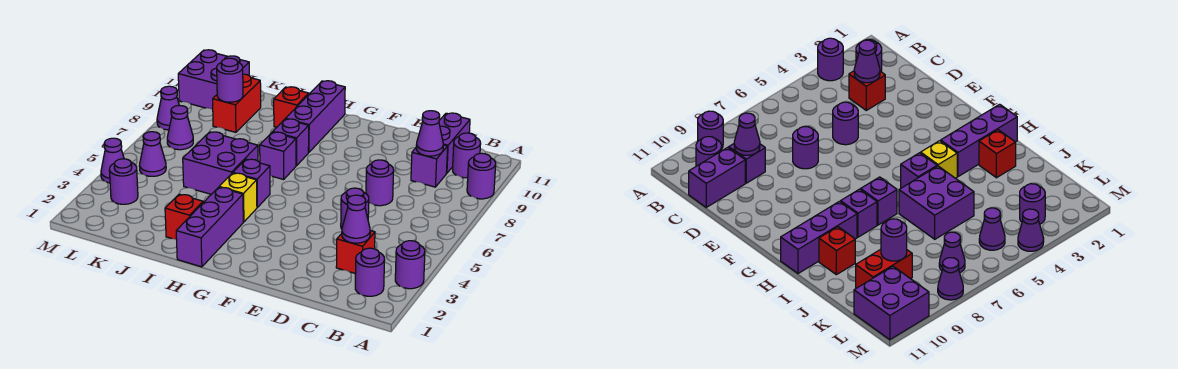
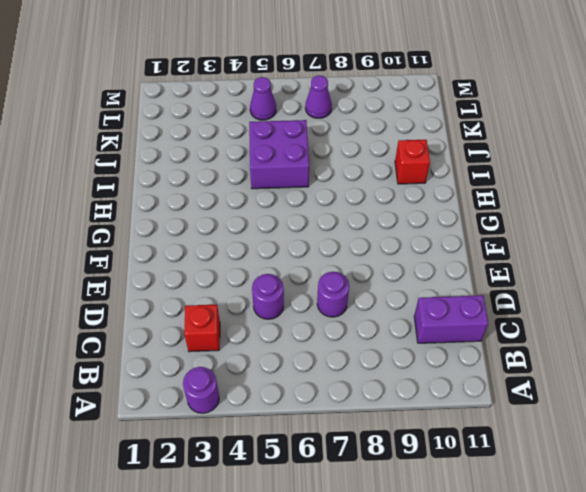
none -> purple 1x1 round brick [467,153,496,199]
none -> purple 1x1 round brick [355,248,385,296]
none -> purple 1x1 round brick [453,133,481,178]

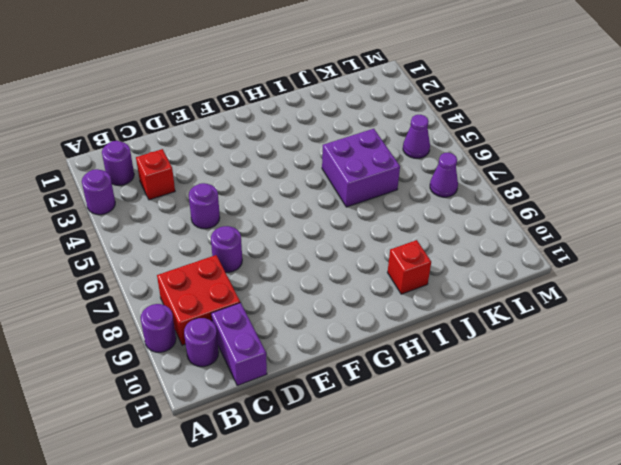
red 2x2 brick [157,255,240,345] -> purple 1x1 brick [411,145,448,187]
none -> purple 1x3 brick [176,187,243,267]
none -> yellow 1x1 brick [219,173,257,222]
none -> purple 1x1 brick [233,159,270,207]

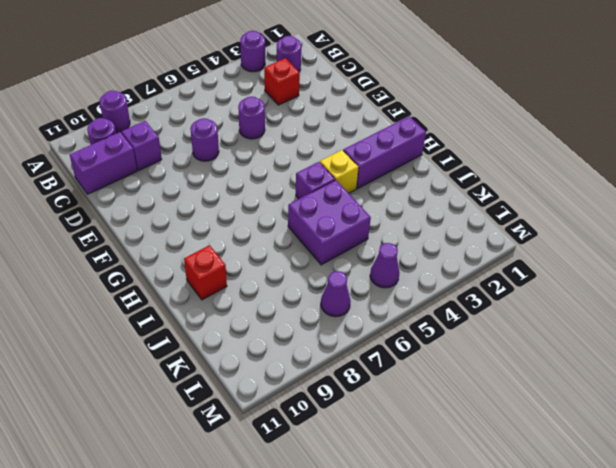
none -> purple 1x1 brick [260,132,296,179]
none -> purple 1x1 brick [273,119,309,166]
none -> purple 1x3 brick [286,81,345,152]

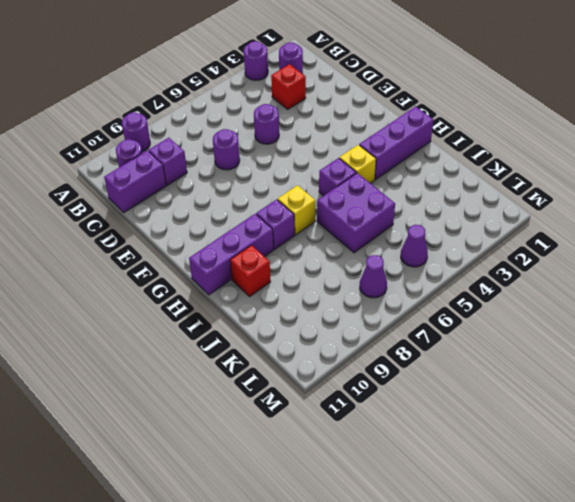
yellow 1x1 brick [278,185,315,235] -> purple 1x1 brick [260,132,296,179]
none -> red 1x1 brick [165,194,203,240]
none -> red 1x2 brick [213,74,261,132]
none -> purple 1x1 round brick [109,159,138,204]

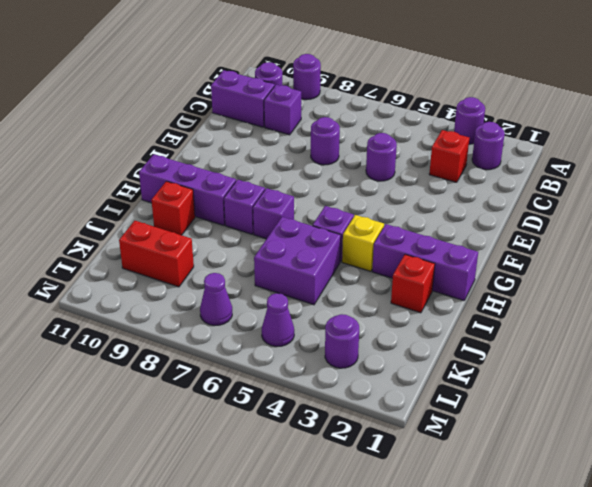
none -> purple 2x2 brick [178,50,249,109]
none -> purple 1x1 cone [101,138,124,183]
none -> purple 1x1 cone [157,86,179,130]

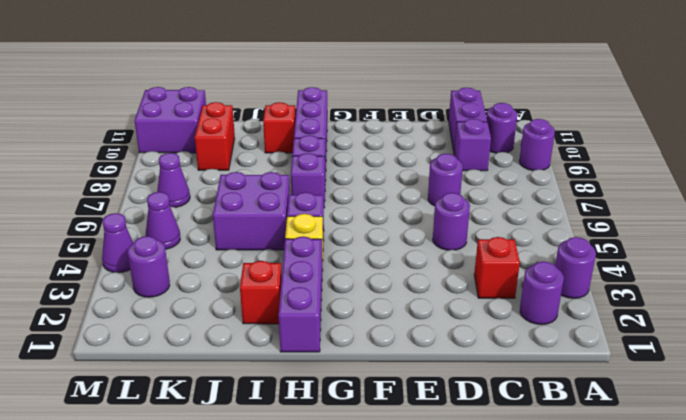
none -> purple 1x1 cone [157,86,179,130]
none -> purple 1x1 cone [342,195,370,243]
none -> purple 1x1 cone [416,111,443,156]

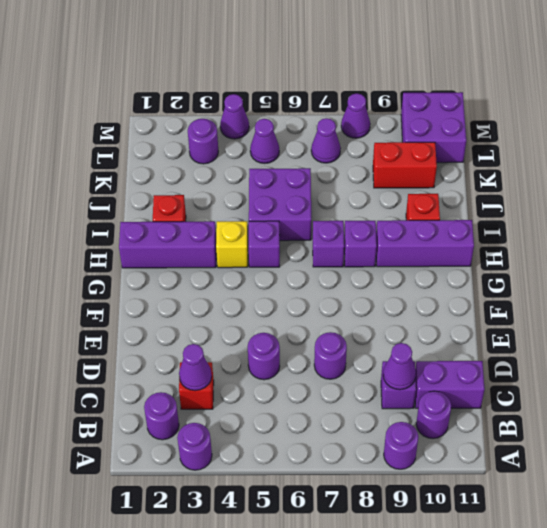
none -> purple 1x1 round brick [217,58,243,102]

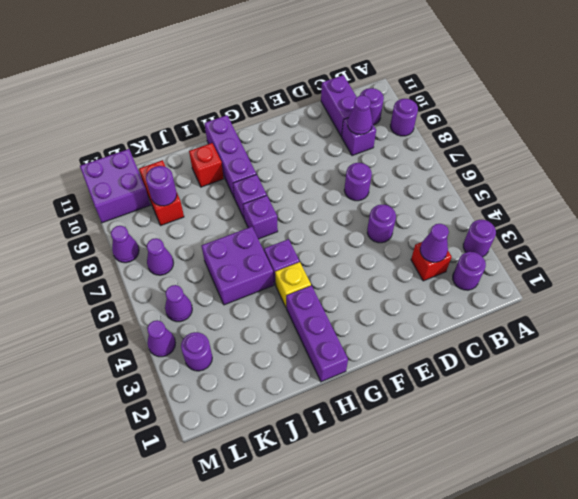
none -> red 1x1 brick [165,194,203,240]

